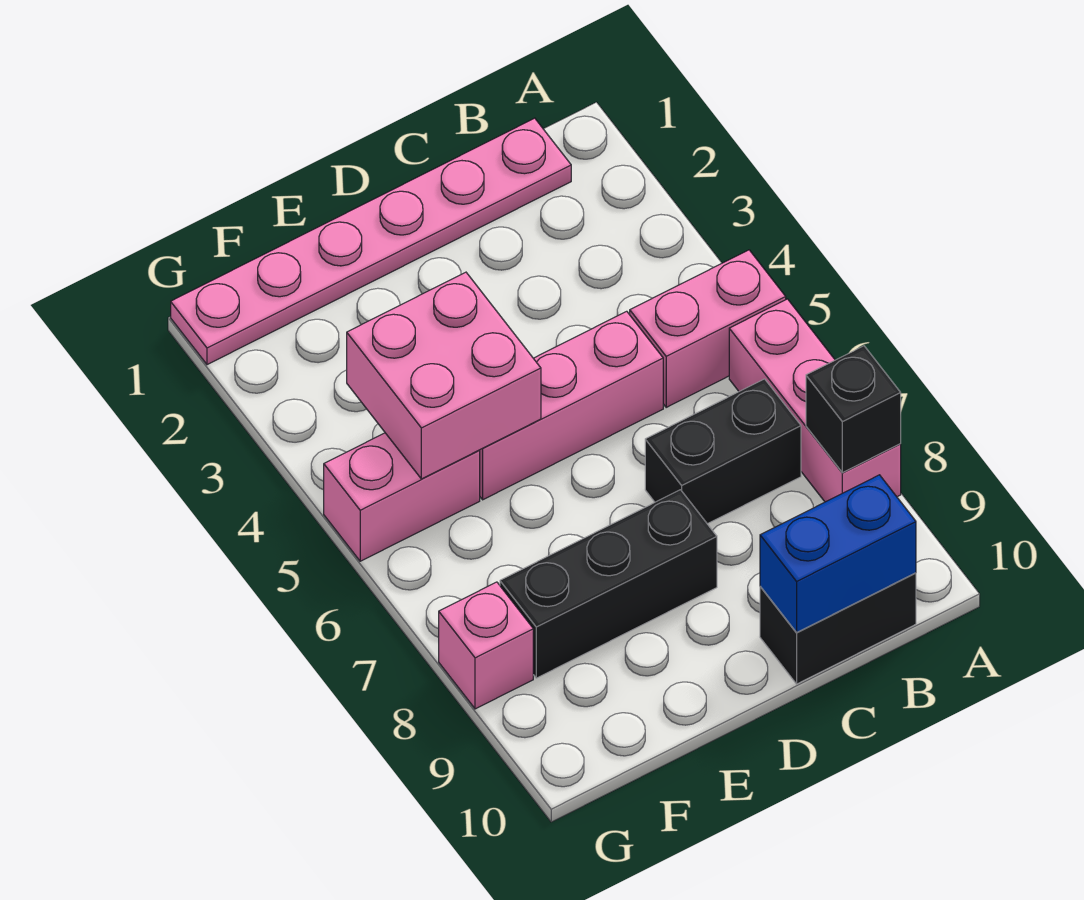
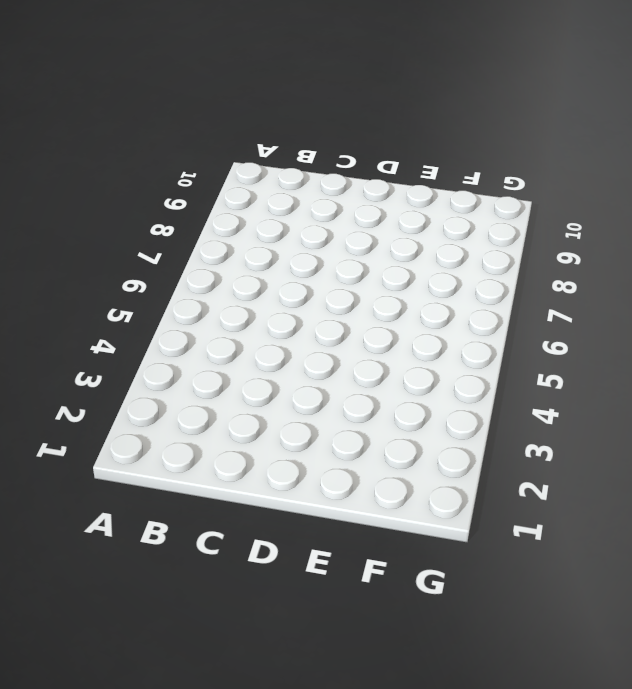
none -> pink 1x2 brick [630,250,786,407]
none -> pink 1x3 brick [729,299,901,502]
none -> pink 1x6 plate [171,118,571,365]

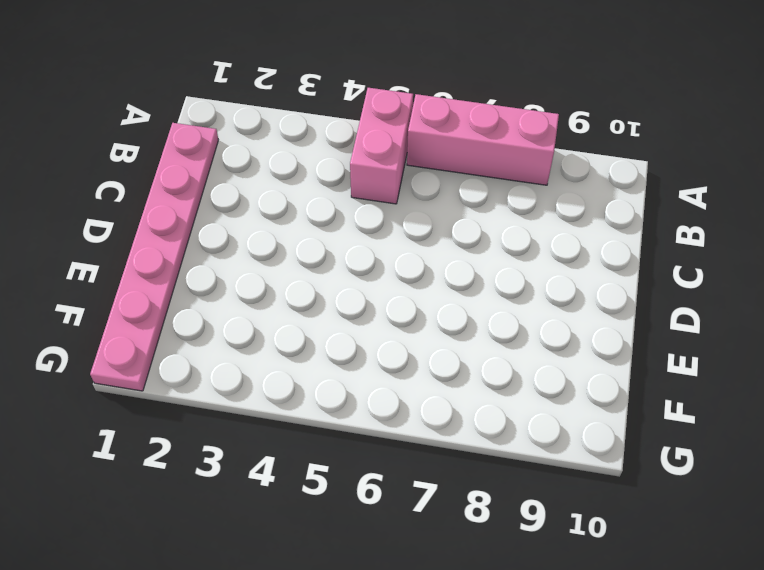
none -> black 1x2 brick [645,379,801,524]
none -> black 1x2 brick [760,573,916,684]
none -> pink 1x3 brick [479,311,663,500]

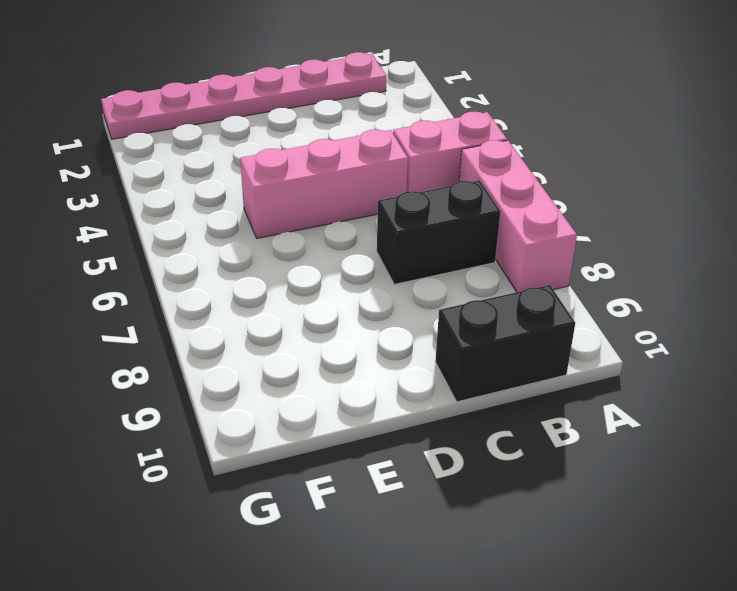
none -> black 1x3 brick [500,490,717,678]
none -> pink 1x2 brick [324,433,480,561]
none -> pink 1x1 brick [439,582,533,709]

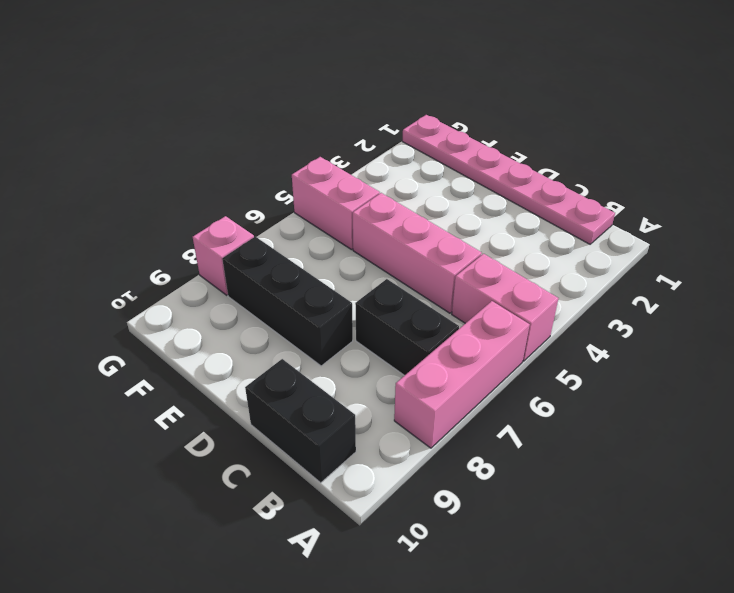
none -> black 1x1 brick [806,346,901,473]
none -> blue 1x2 brick [760,475,916,633]
none -> pink 2x2 brick [347,272,541,479]

